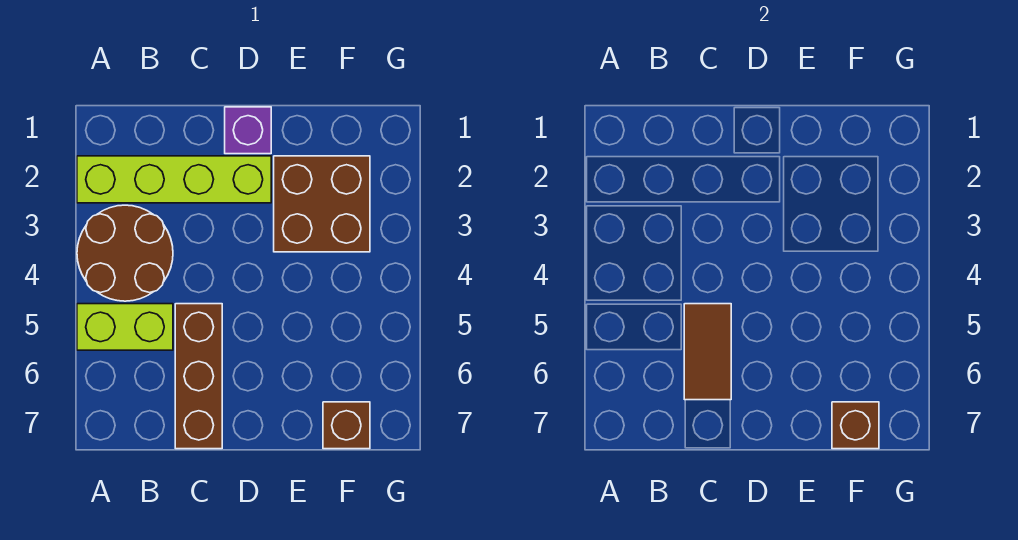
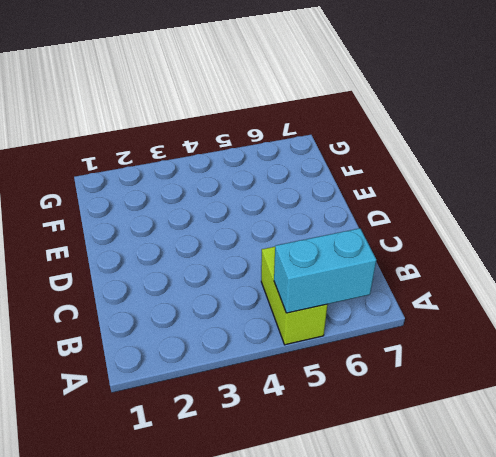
cyan 1x2 brick [274,228,376,313] -> none
none -> lime 1x4 brick [77,156,271,203]
none -> brown 2x2 round brick [77,205,173,301]

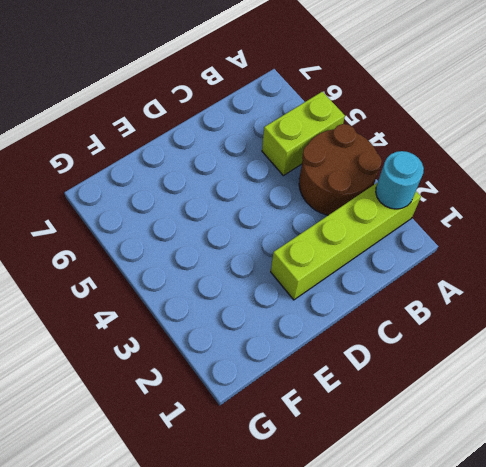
cyan 1x1 round brick [376,151,424,209] -> none
none -> brown 1x3 brick [175,304,222,449]
none -> purple 1x1 brick [225,107,271,154]

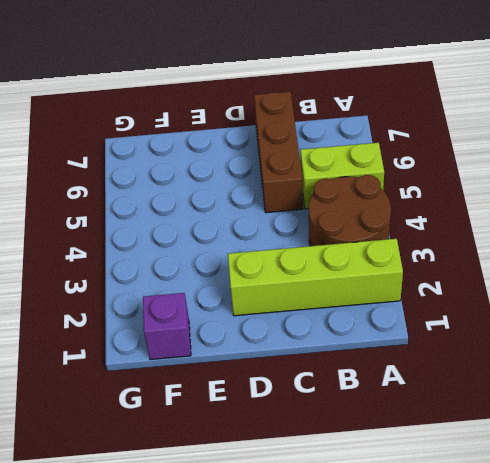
purple 1x1 brick [143,293,191,360] -> purple 1x1 brick moved to [225,107,271,154]
none -> brown 2x2 brick [274,156,370,252]
none -> brown 1x1 brick [323,402,370,449]

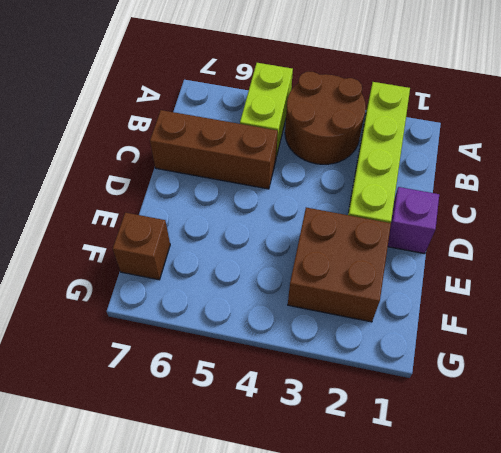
none -> brown 1x2 tile [684,304,731,400]
none -> brown 1x1 brick [832,402,879,449]

